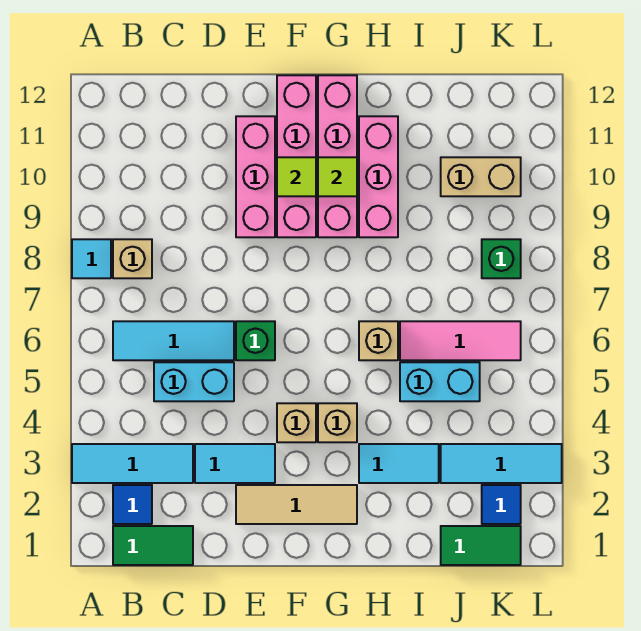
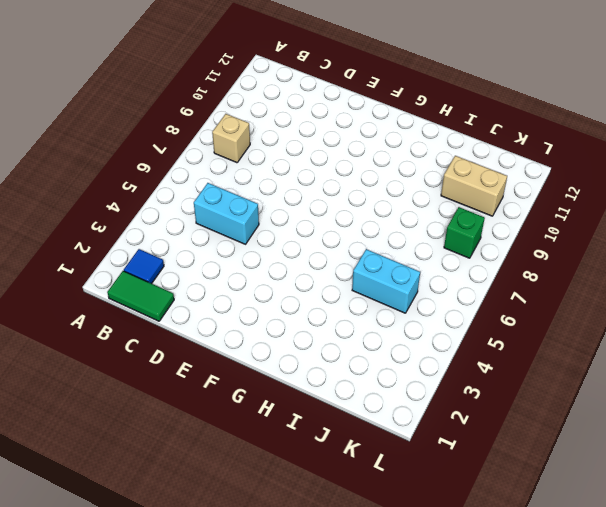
none -> cyan 1x3 tile [72,444,193,483]
none -> cyan 1x1 tile [72,239,111,278]
none -> cyan 1x3 tile [113,321,234,360]

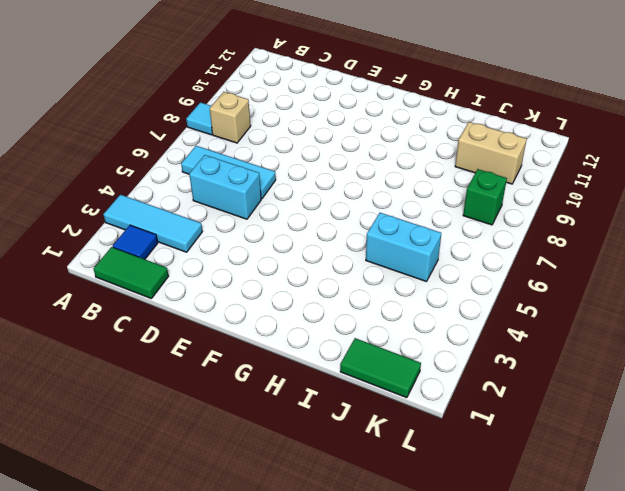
none -> cyan 1x2 tile [195,444,275,483]
none -> tan 1x3 tile [236,485,357,524]
none -> green 1x1 brick [236,321,275,360]

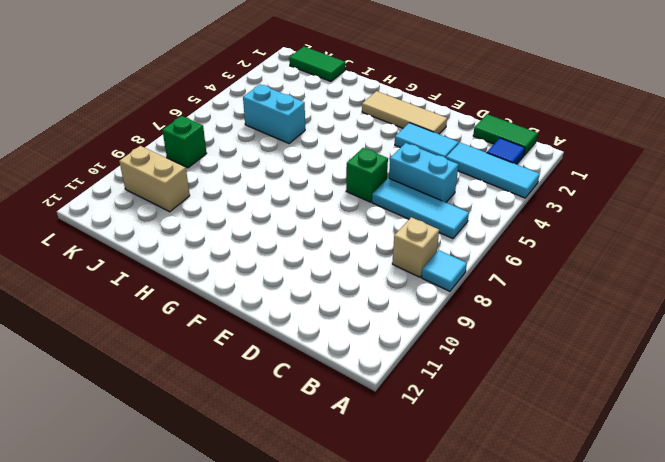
none -> pink 1x3 brick [236,116,275,237]
none -> tan 1x1 brick [277,403,316,442]
none -> pink 1x4 brick [277,75,316,237]

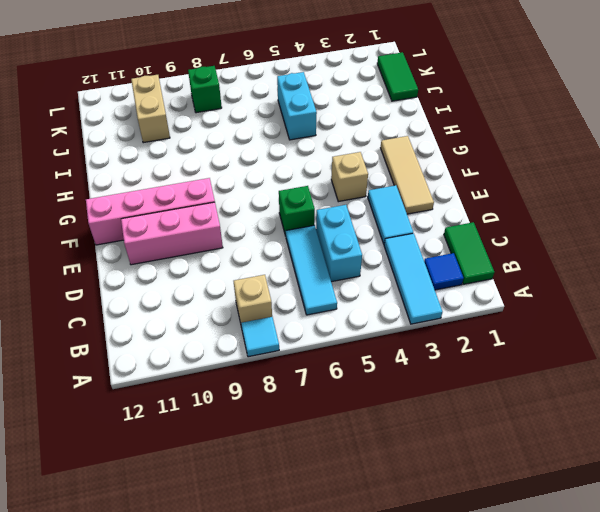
none -> tan 1x1 brick [318,403,357,442]
none -> pink 1x4 brick [318,75,357,237]
none -> cyan 1x2 tile [359,444,439,483]

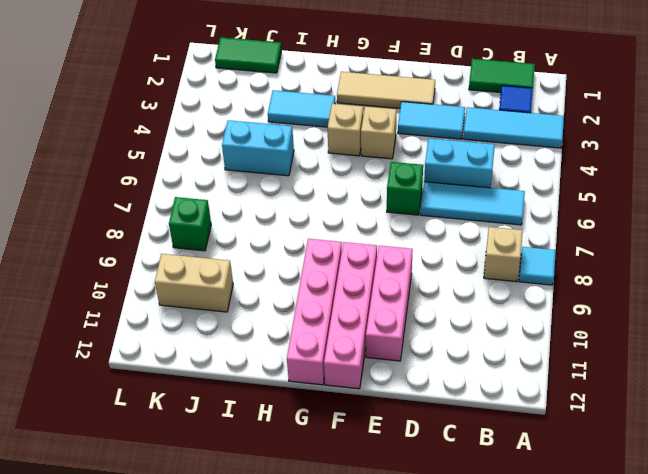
none -> tan 1x1 brick [359,321,398,360]
none -> pink 1x3 brick [359,116,398,237]
none -> pink 1x3 tile [400,321,521,360]

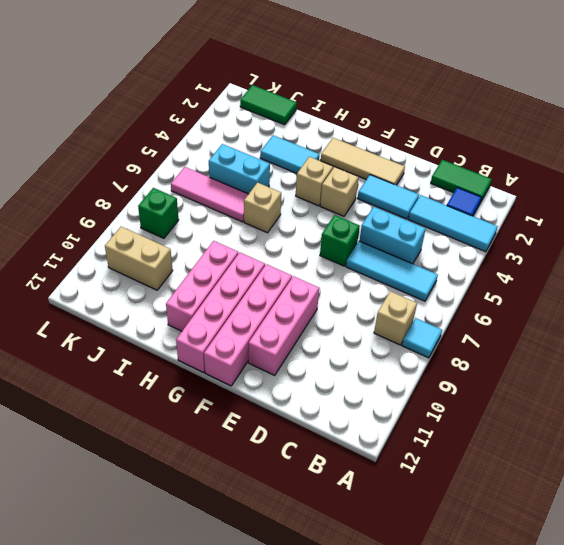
none -> cyan 1x3 tile [441,444,562,483]
none -> blue 1x1 tile [482,485,521,524]
none -> lime 1x1 tile [277,157,316,196]

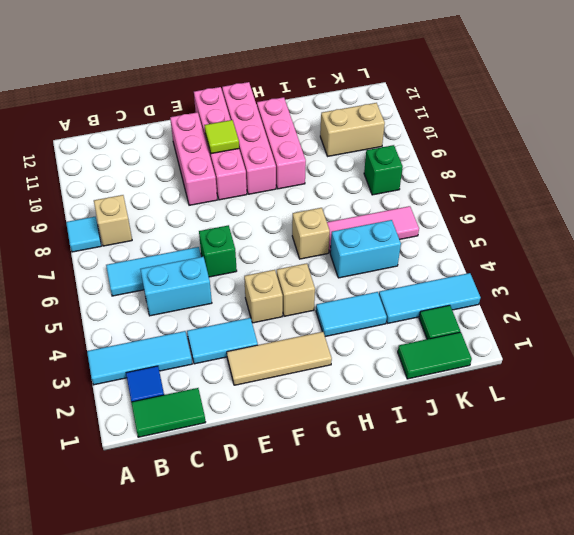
green 1x1 tile [419,305,460,339] -> blue 1x1 tile [482,485,521,524]
none -> lime 1x1 tile [318,157,357,196]

